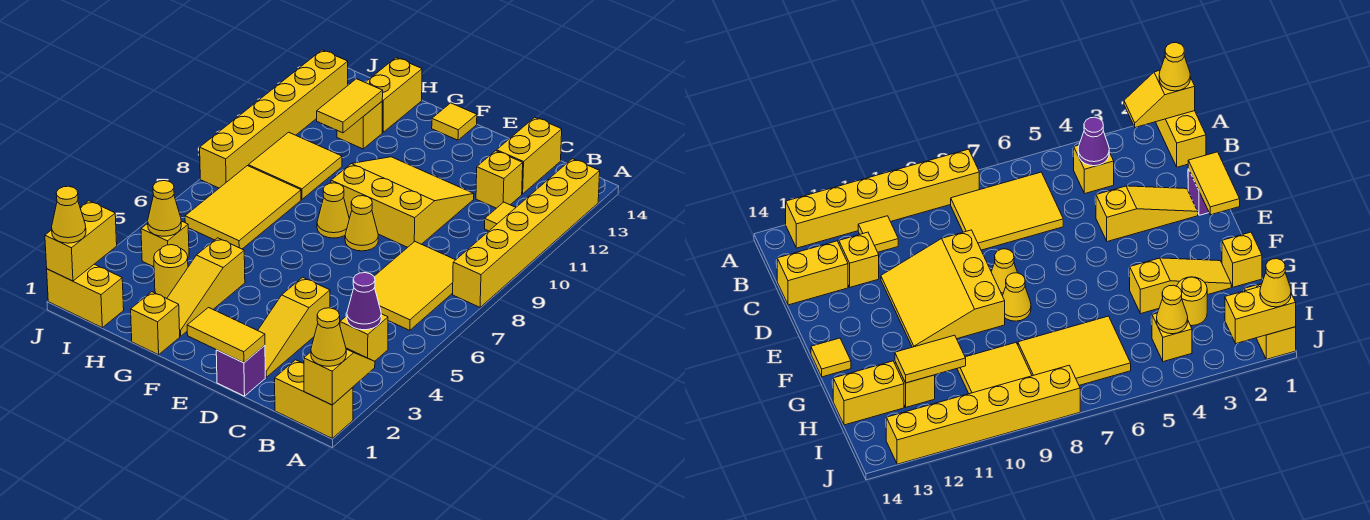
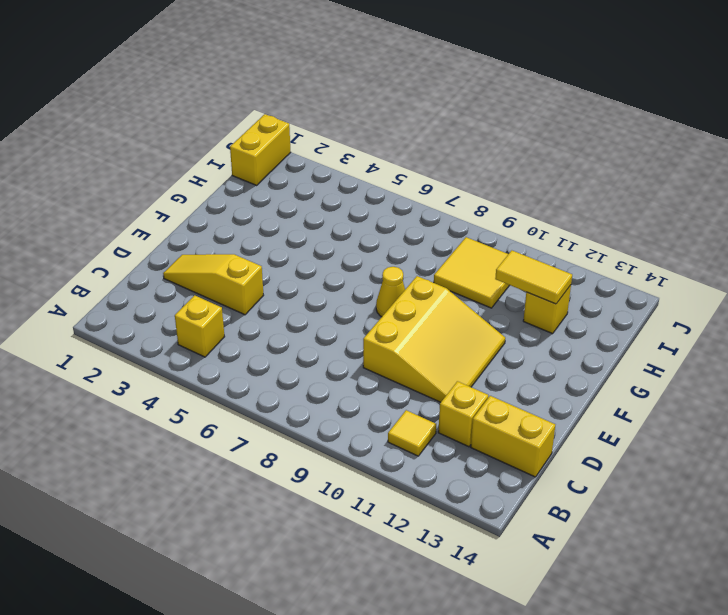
none -> yellow 1x2 brick [275,360,353,438]
none -> yellow 1x6 brick [453,159,600,307]
none -> yellow 2x3 tile [374,242,455,330]
none -> purple 1x1 brick [216,345,265,396]

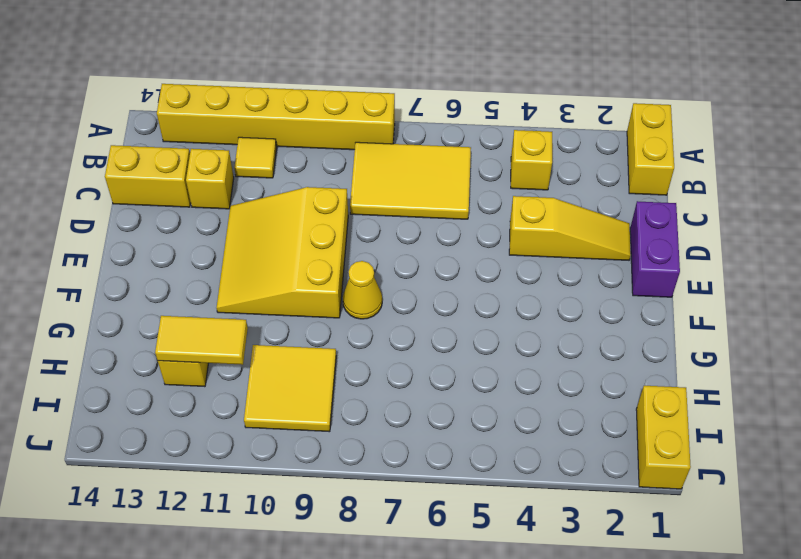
purple 1x2 brick [630,201,680,297] -> purple 1x1 brick [216,345,265,396]
none -> yellow 1x1 cone [345,196,378,251]
none -> yellow 1x1 tile [432,103,477,140]
none -> yellow 1x1 brick [131,292,180,355]
none -> yellow 1x3 slope [167,238,245,336]

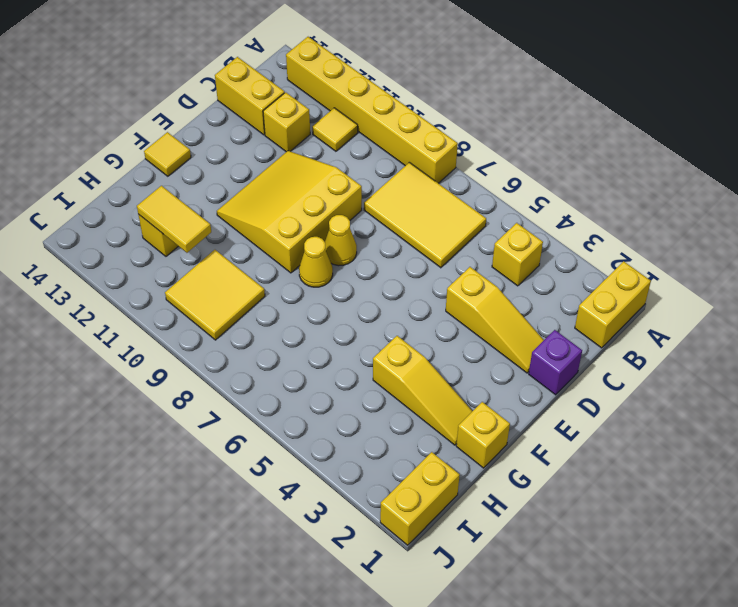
none -> yellow 1x1 round brick [154,245,188,299]
none -> yellow 2x3 tile [185,166,301,249]
none -> yellow 1x2 brick [365,58,422,132]
none -> yellow 1x1 brick [141,221,189,267]

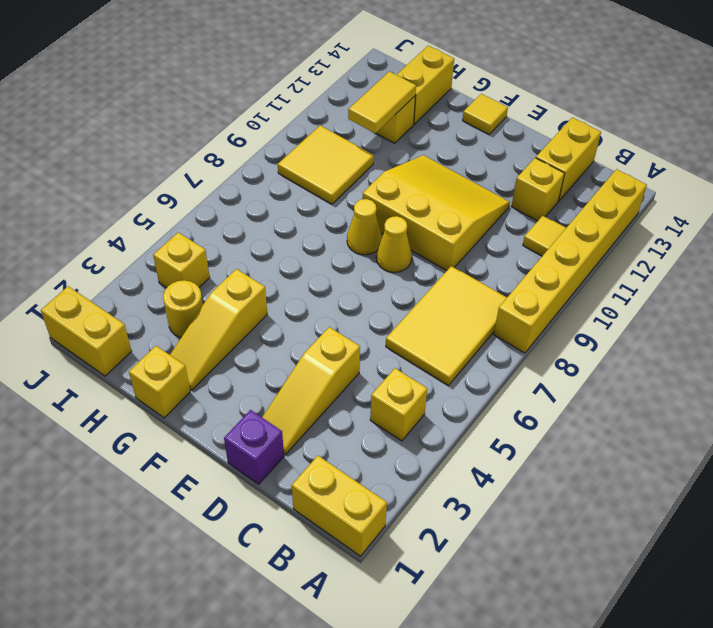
none -> yellow 2x3 tile [185,166,301,249]
none -> yellow 1x6 brick [200,50,348,188]
none -> yellow 1x2 slope [304,348,375,405]
none -> purple 1x1 cone [347,273,381,330]

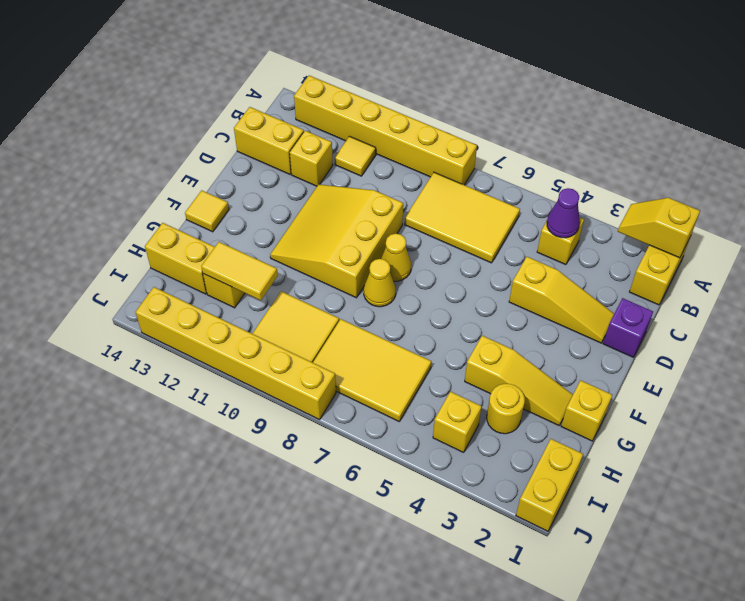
none -> yellow 1x2 tile [187,308,265,363]
none -> yellow 1x1 cone [148,181,181,236]
none -> yellow 1x2 brick [45,201,117,281]
none -> yellow 1x1 cone [311,308,346,366]

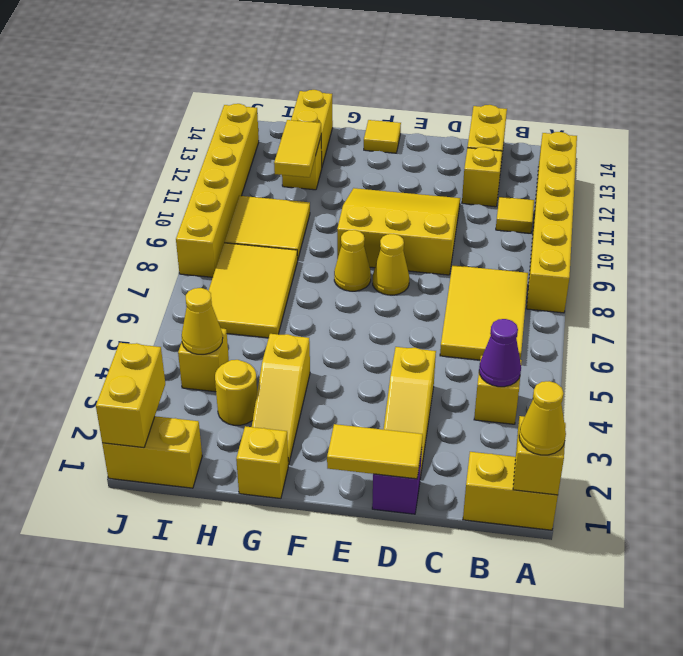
none -> yellow 1x1 cone [52,186,86,243]

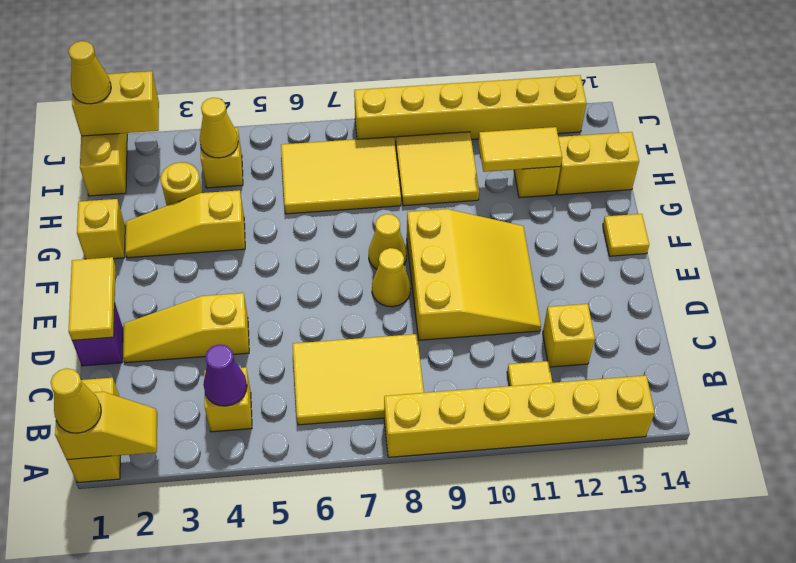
none -> yellow 1x2 brick [497,117,562,194]

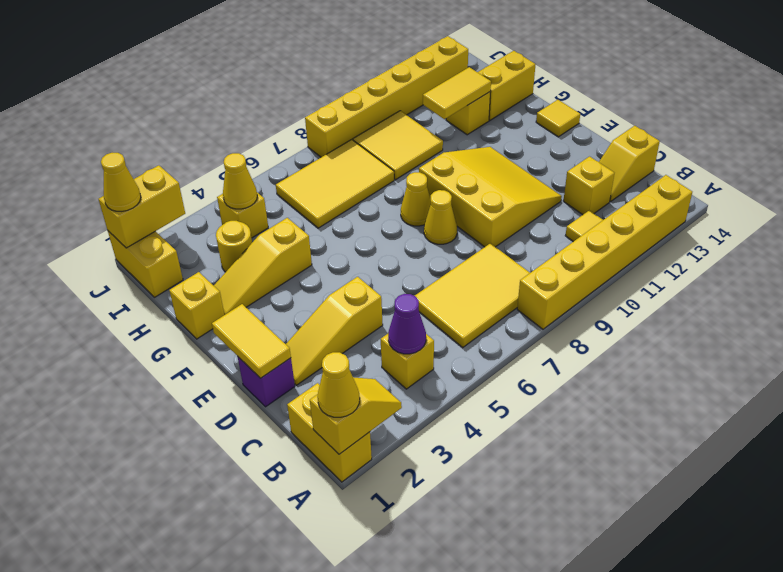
yellow 1x2 slope [599,126,660,201] -> yellow 1x2 brick [497,117,562,194]

